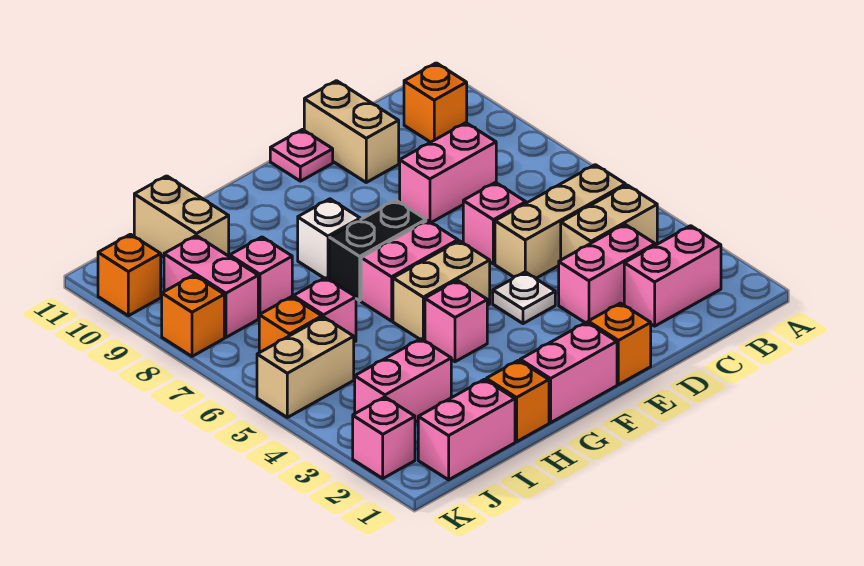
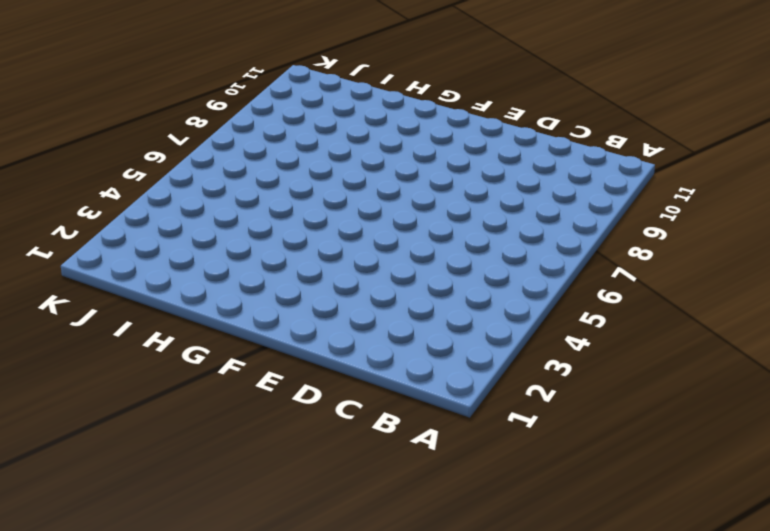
none -> pink 1x2 brick [624,226,721,326]
none -> tan 1x2 brick [561,185,657,260]
none -> tan 1x3 brick [495,165,626,278]

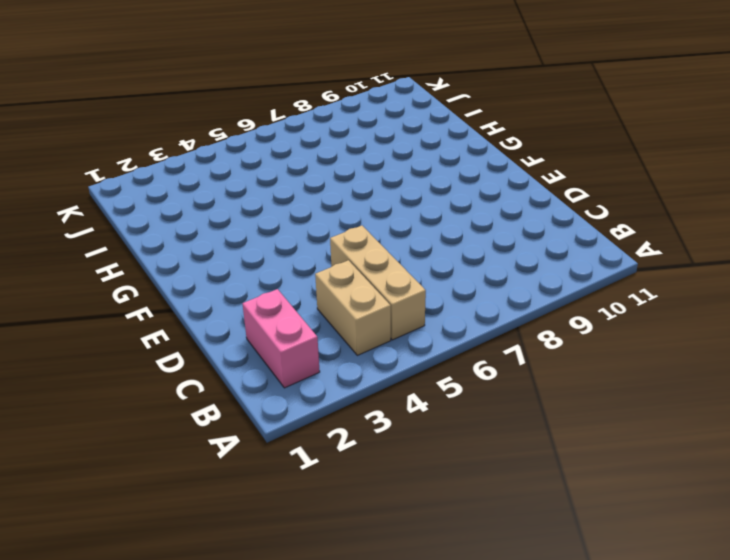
none -> orange 1x1 brick [404,63,467,142]
none -> pink 1x2 brick [559,225,655,323]
none -> pink 1x2 brick [400,123,496,222]

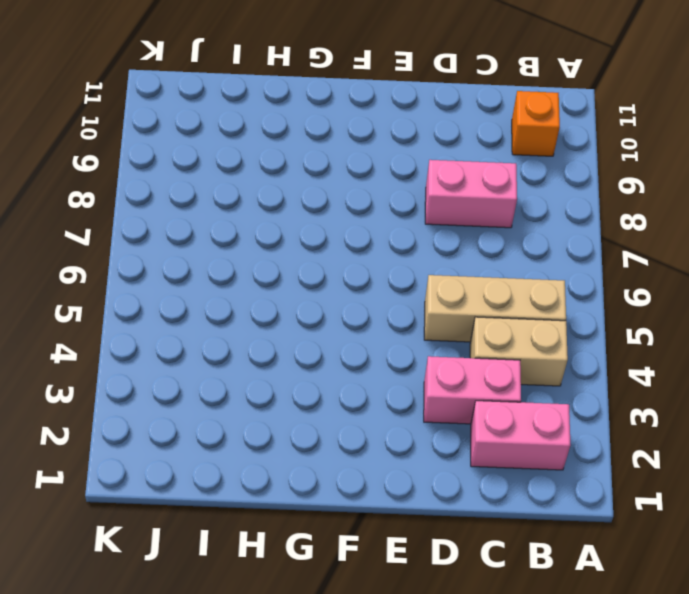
none -> pink 1x1 brick [463,182,526,264]
none -> tan 1x2 brick [304,81,399,182]
none -> orange 1x1 brick [588,303,651,385]

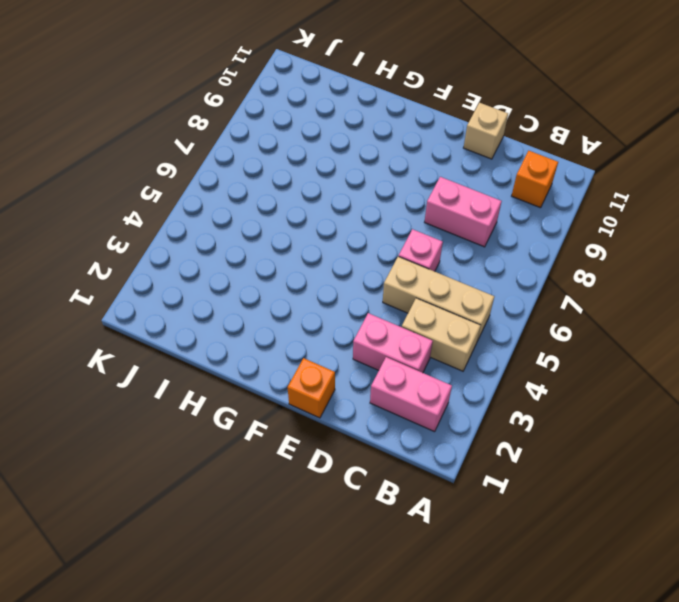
tan 1x1 brick [464,103,508,159] -> tan 1x2 brick [304,81,399,182]
none -> white 1x1 plate [493,272,555,324]
none -> pink 1x1 plate [270,130,333,181]
none -> pink 1x2 brick [520,322,617,423]

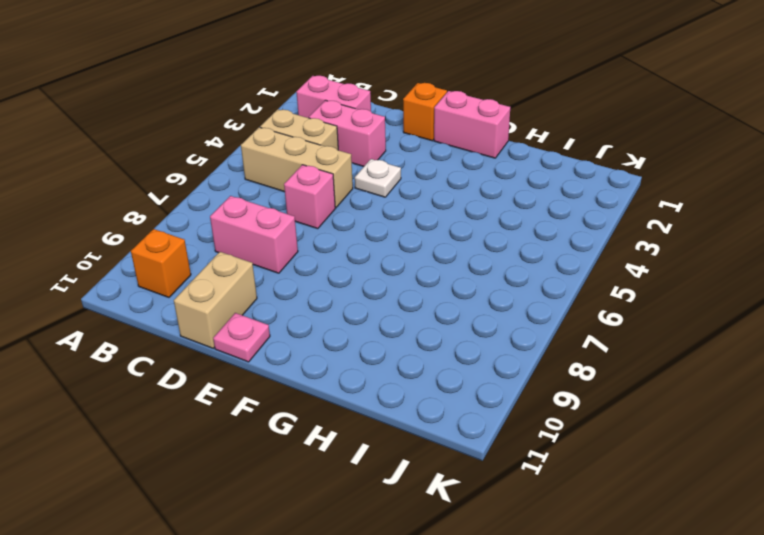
none -> tan 1x2 brick [393,241,490,341]
none -> pink 1x2 brick [361,221,458,321]
none -> black 1x2 brick [329,200,426,301]

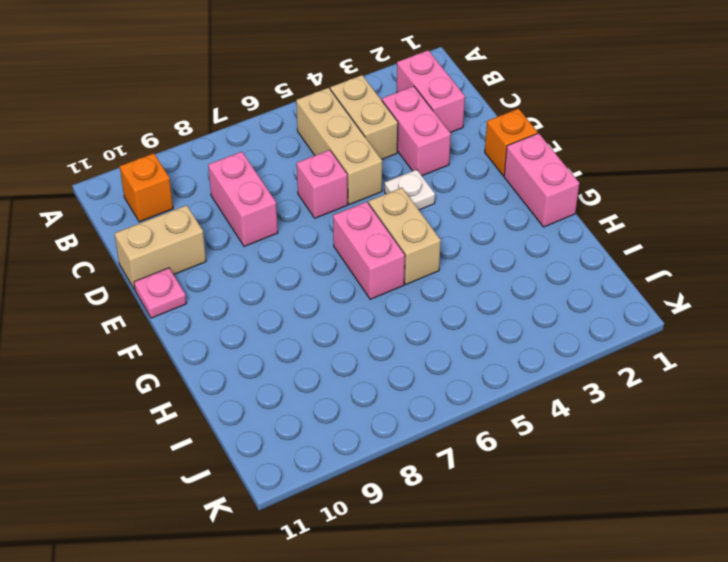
none -> black 1x2 brick [329,200,426,301]
none -> pink 1x1 brick [425,280,487,362]
none -> white 1x1 brick [298,199,360,279]

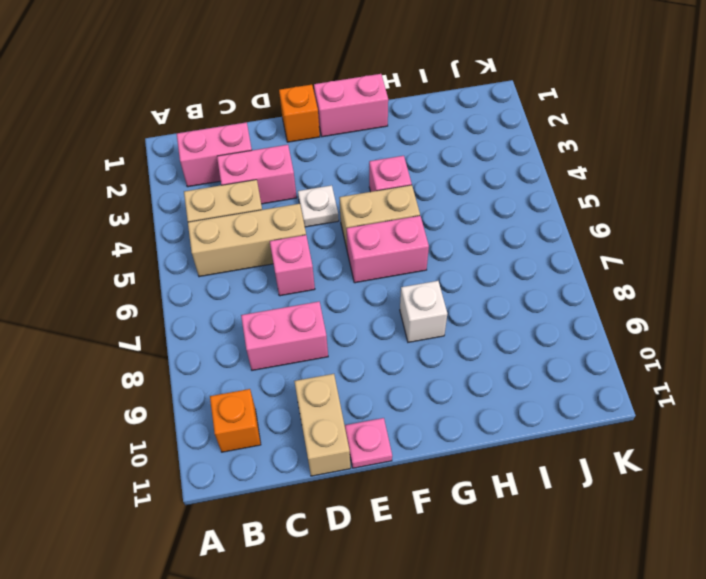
none -> black 1x2 brick [329,200,426,301]
none -> orange 1x1 brick [486,360,549,442]
none -> pink 1x2 brick [418,379,515,480]

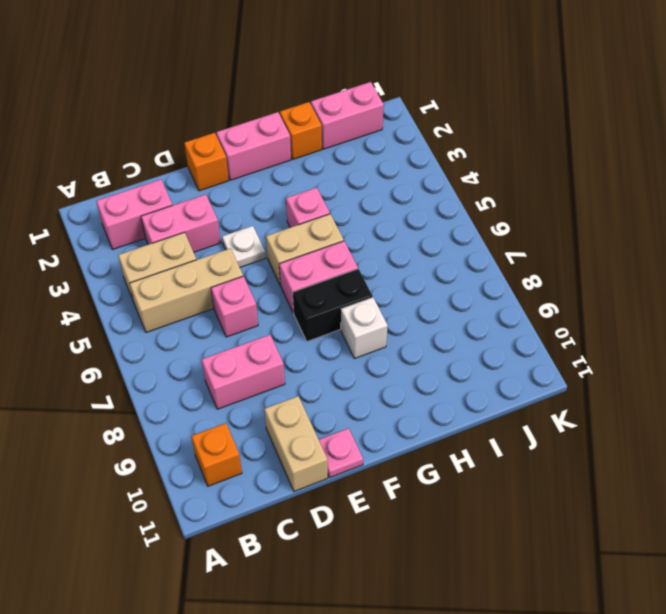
none -> pink 1x2 brick [355,339,451,422]
none -> pink 1x1 brick [293,278,356,342]
none -> pink 1x1 brick [230,237,292,318]

